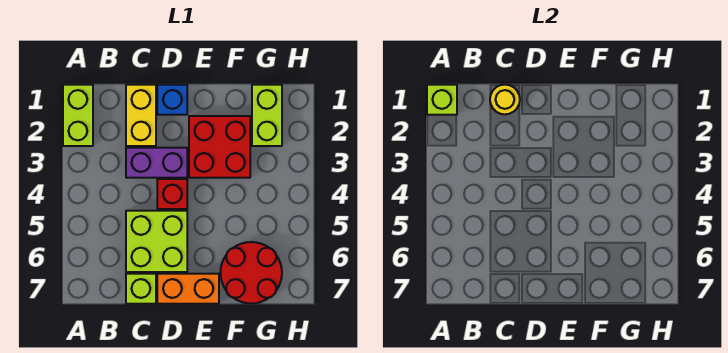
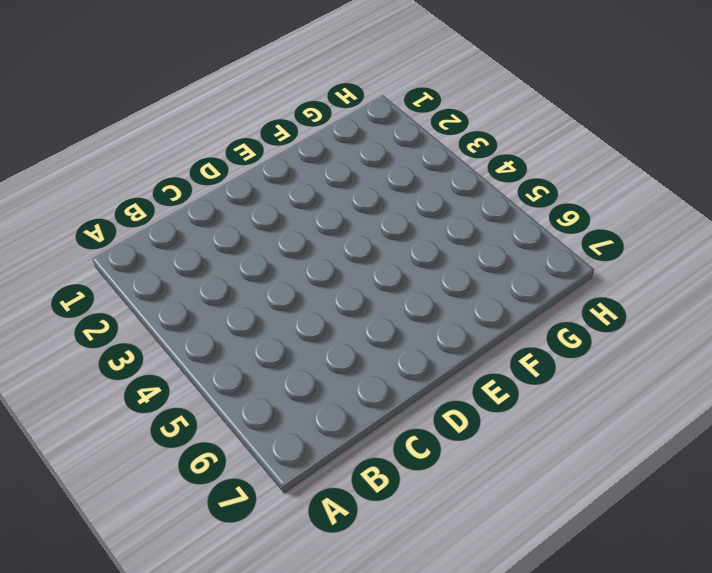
none -> lime 1x2 brick [63,85,93,146]
none -> yellow 1x2 brick [126,85,156,146]
none -> purple 1x2 brick [126,148,187,178]

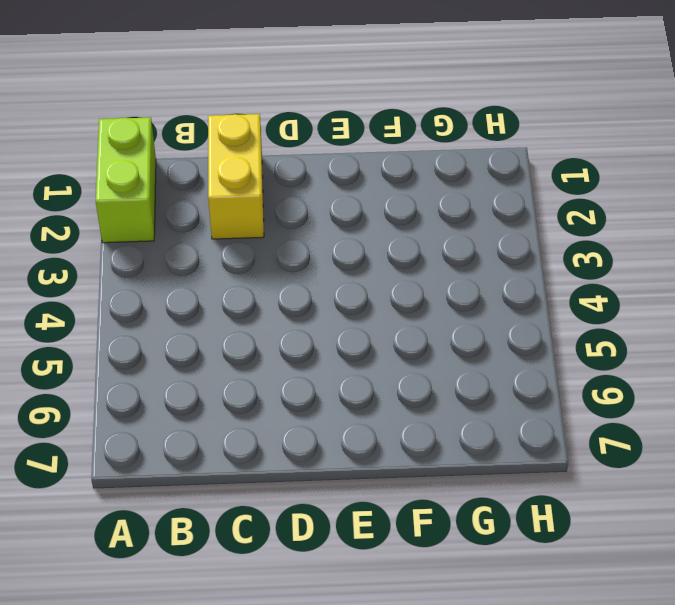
none -> purple 1x2 brick [126,148,187,178]
none -> lime 2x2 brick [126,211,187,272]
none -> lime 1x1 brick [126,274,156,304]

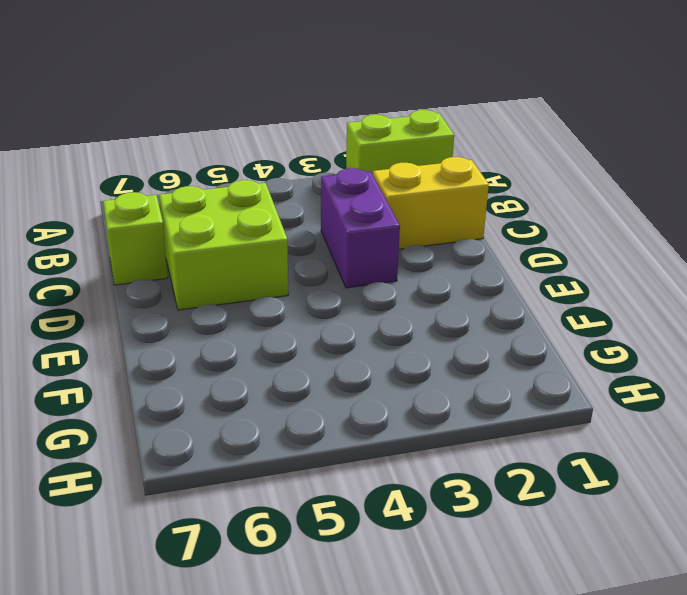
none -> blue 1x1 brick [157,85,187,115]
none -> red 1x1 brick [157,179,187,209]
none -> orange 1x2 brick [157,274,219,304]

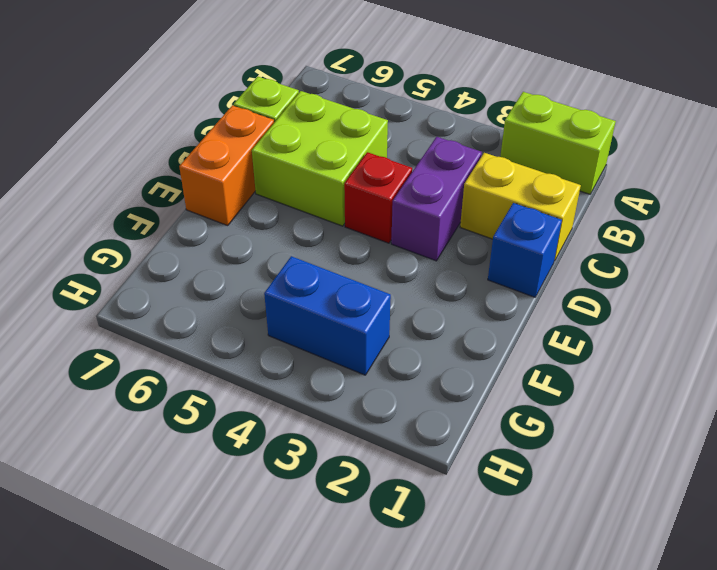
blue 1x2 brick [264,256,391,375] -> none
none -> red 2x2 brick [189,116,250,178]
none -> red 2x2 round brick [220,242,282,304]
none -> lime 1x2 brick [252,85,282,146]

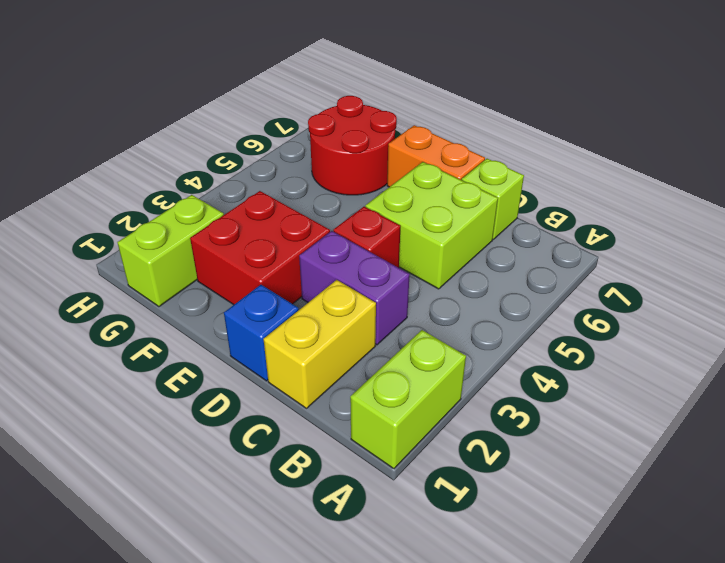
none -> lime 1x1 brick [427,85,457,115]
none -> yellow 1x1 round brick [490,85,520,114]

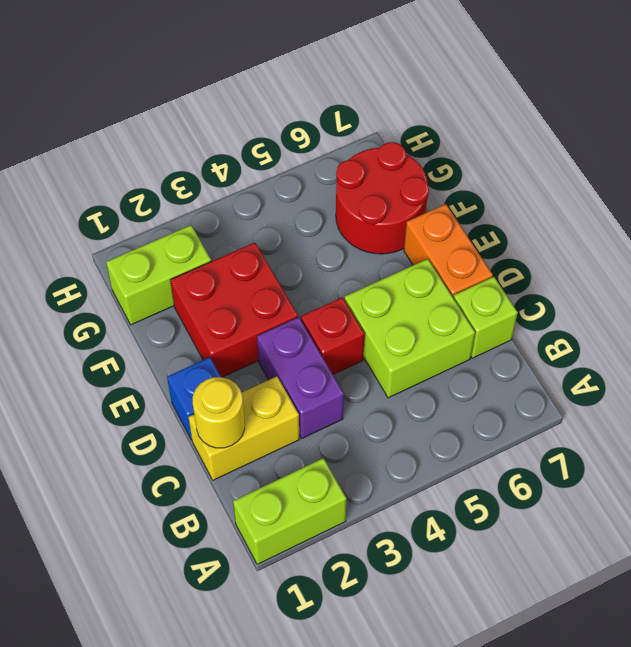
none -> lime 1x1 brick [427,85,457,115]

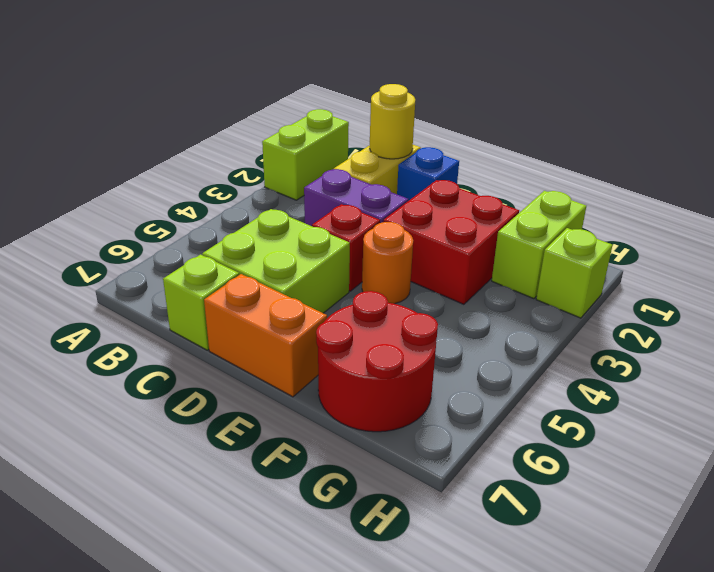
orange 1x1 round brick [362,222,413,304] -> none
lime 1x1 brick [536,228,613,318] -> lime 1x1 brick moved to [427,85,457,115]

